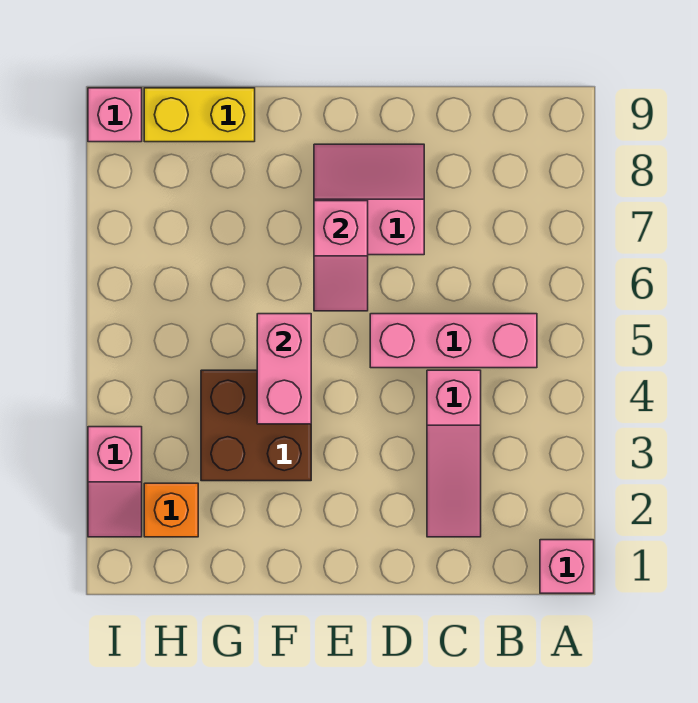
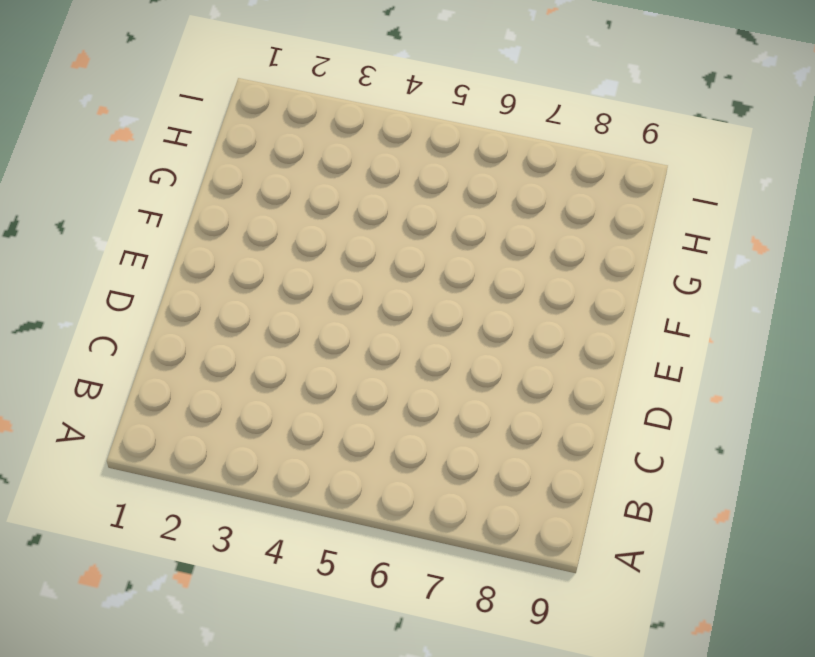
none -> pink 1x1 brick [540,540,594,593]
none -> pink 1x3 brick [370,314,537,368]

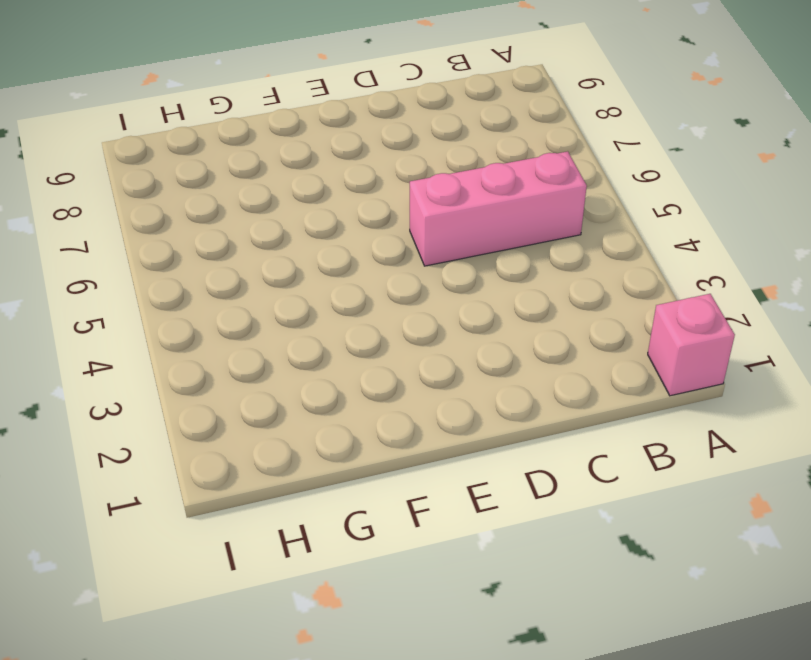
none -> pink 1x3 slope [427,370,481,537]
none -> pink 2x2 slope [314,144,424,255]

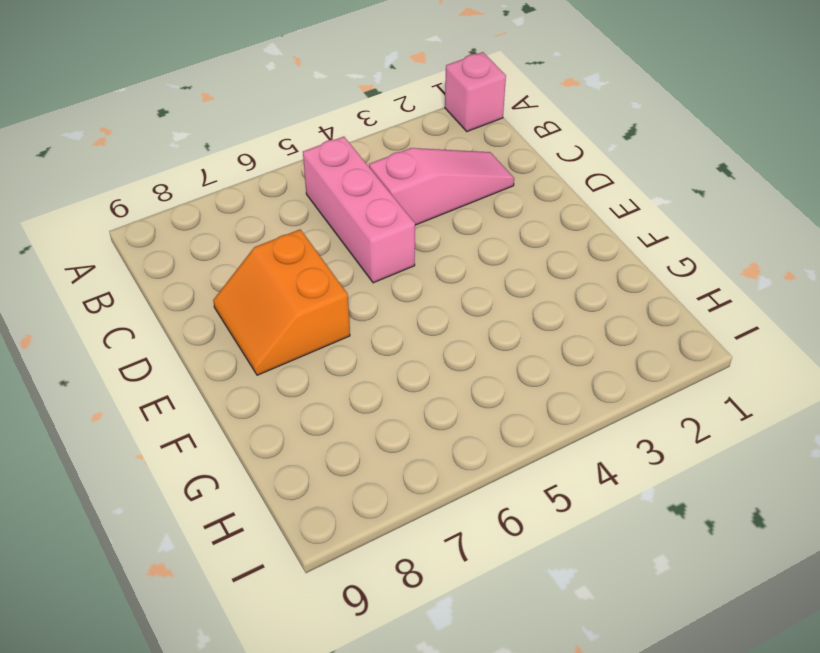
orange 2x2 slope [213,229,350,375] -> pink 2x2 slope [314,144,424,255]
none -> brown 2x2 brick [201,370,311,481]
none -> yellow 1x2 brick [144,88,255,142]

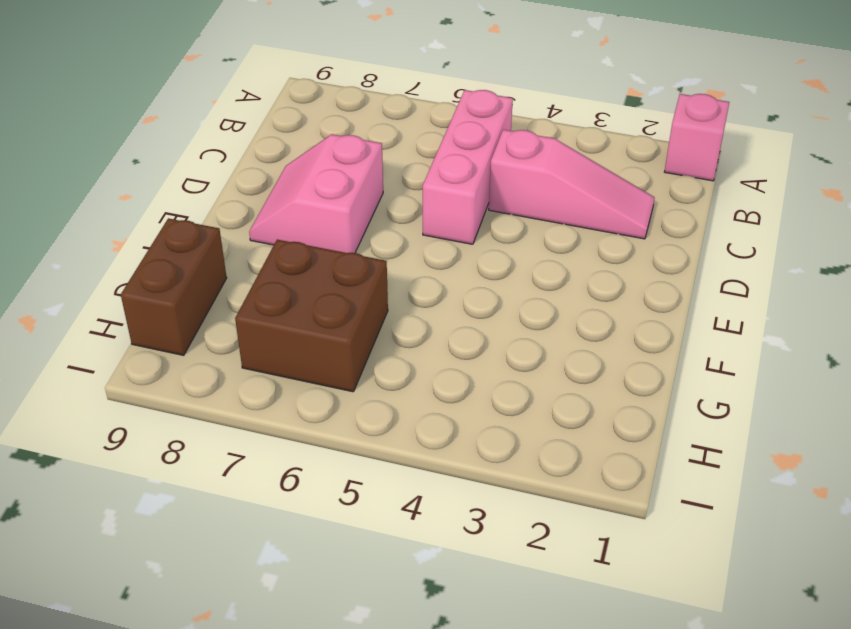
brown 2x2 brick [235,240,388,392] -> brown 2x2 brick moved to [201,370,311,481]
brown 1x2 brick [121,218,227,355] -> yellow 1x2 brick [144,88,255,142]
none -> orange 1x1 brick [144,483,198,537]
none -> pink 1x2 slope [88,427,142,537]

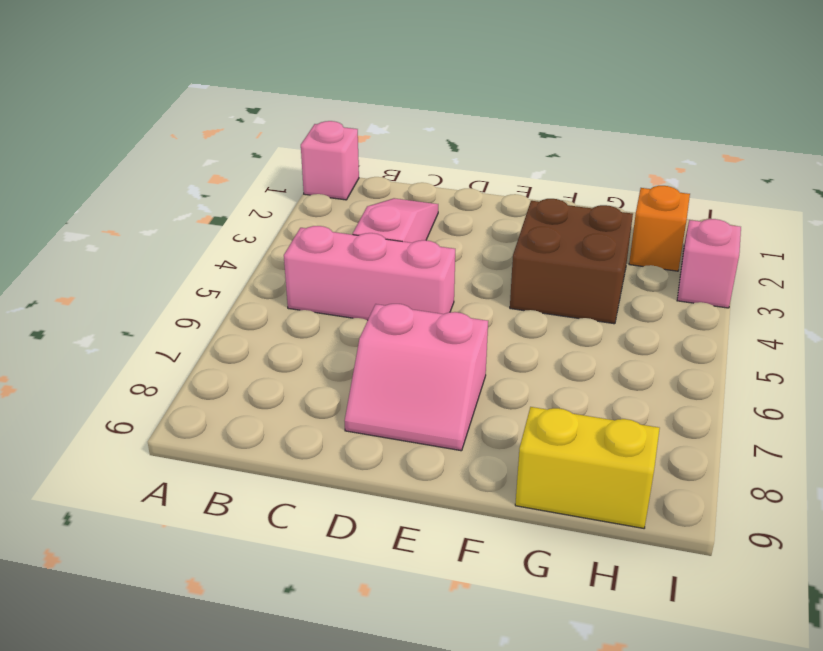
none -> pink 1x1 brick [88,88,142,142]
none -> pink 1x2 slope [314,201,368,311]

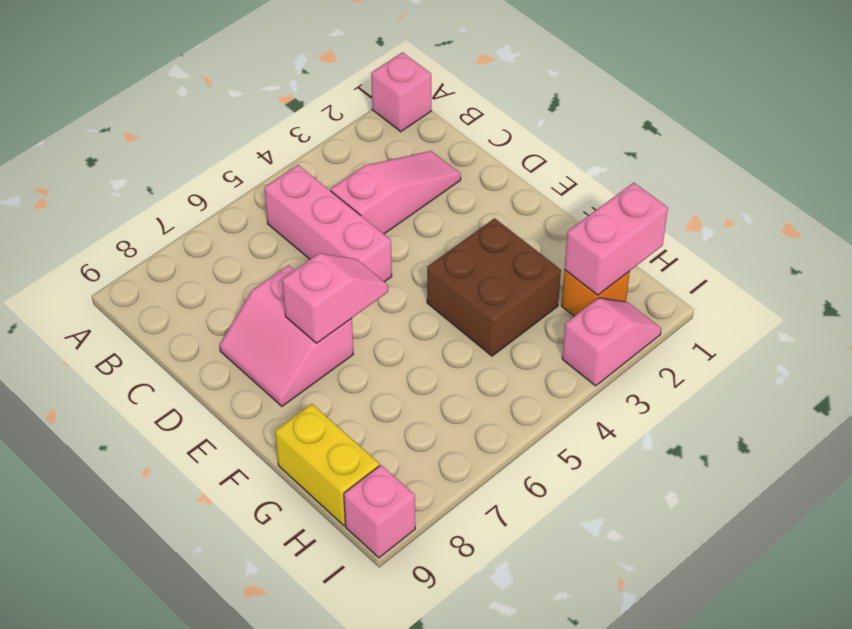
pink 1x2 brick [564,183,668,295] -> pink 1x2 brick moved to [257,314,311,424]

